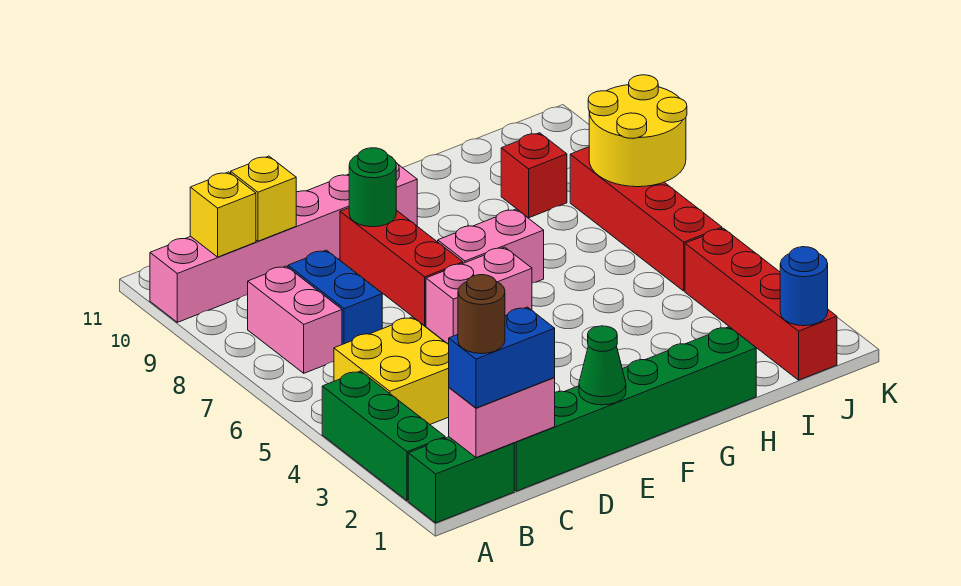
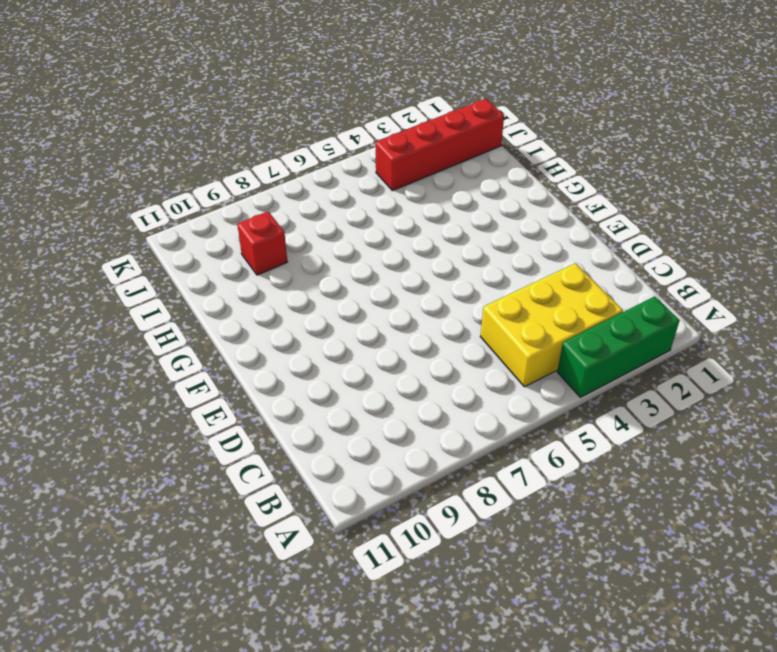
yellow 2x3 brick [480,263,623,387] -> yellow 2x2 brick [334,317,449,424]
none -> green 1x2 brick [408,437,514,523]
none -> pink 1x6 brick [150,163,417,322]
none -> pink 1x2 brick [248,266,342,373]

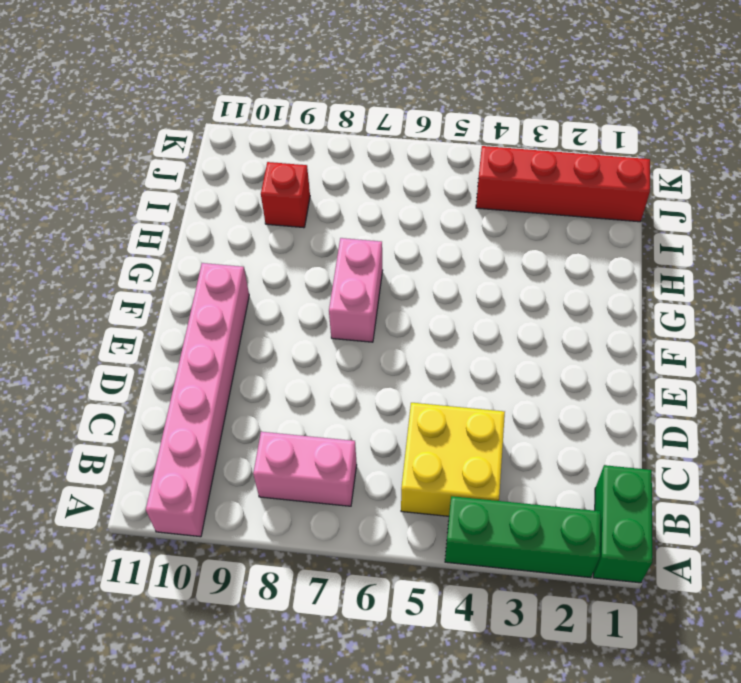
none -> green 1x6 brick [514,327,756,491]
none -> blue 1x2 brick [288,250,382,345]
none -> pink 1x2 brick [426,247,532,344]

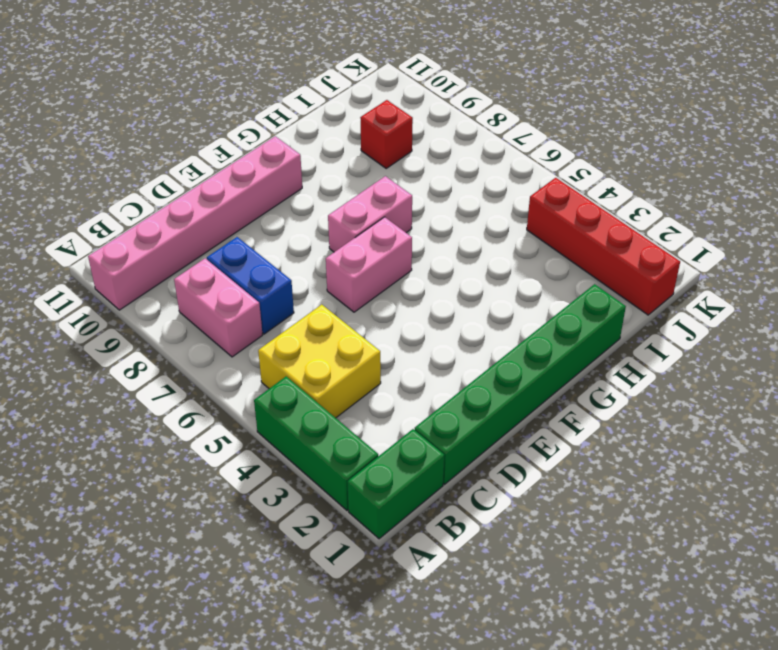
none -> red 1x3 brick [340,208,463,326]
none -> red 1x4 brick [570,147,722,291]
none -> pink 1x2 brick [449,378,555,458]

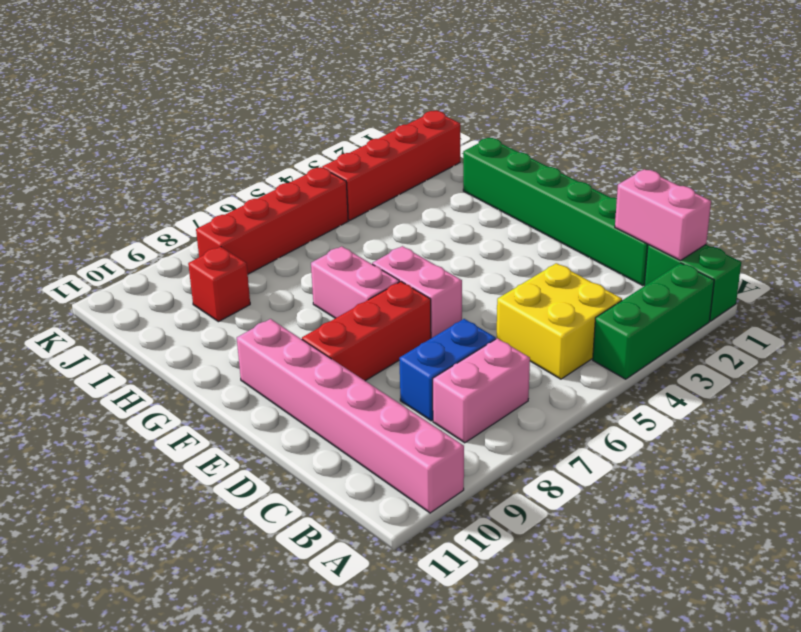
none -> yellow 1x1 brick [190,172,256,257]
none -> yellow 1x1 brick [231,156,296,241]
none -> green 1x1 cone [579,326,626,405]

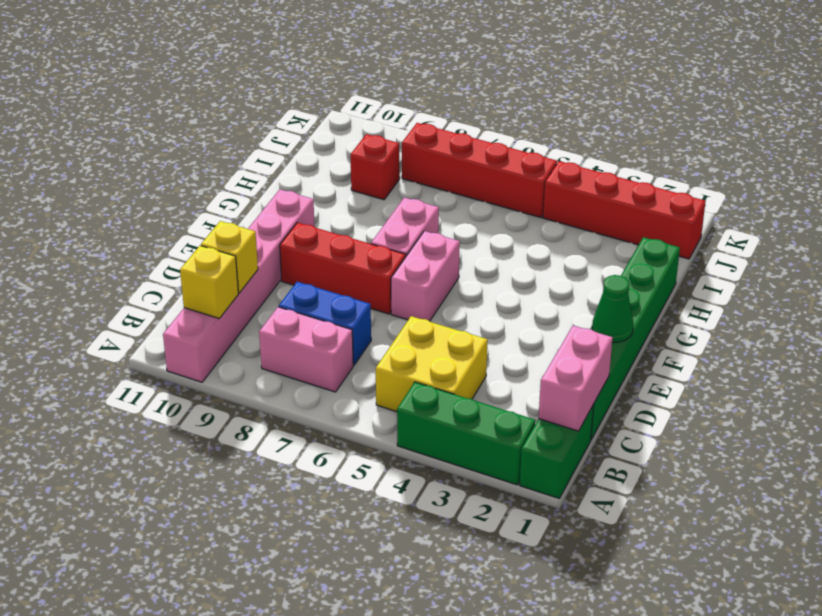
none -> green 1x1 round brick [349,148,396,227]
none -> blue 1x1 round brick [780,247,828,326]
none -> yellow 2x2 round brick [588,75,687,187]

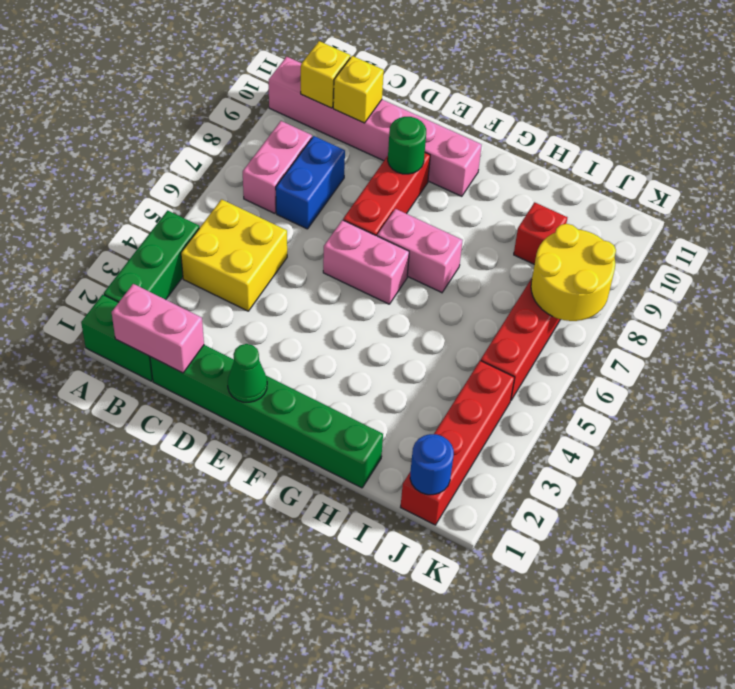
none -> blue 1x2 brick [448,307,555,408]
none -> brown 1x1 round brick [458,275,505,354]

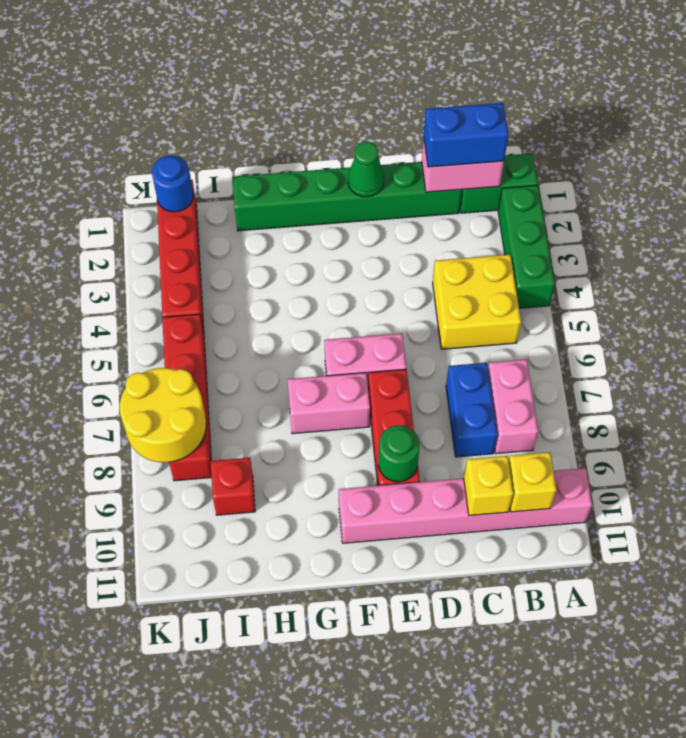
none -> brown 1x1 round brick [458,275,505,354]

